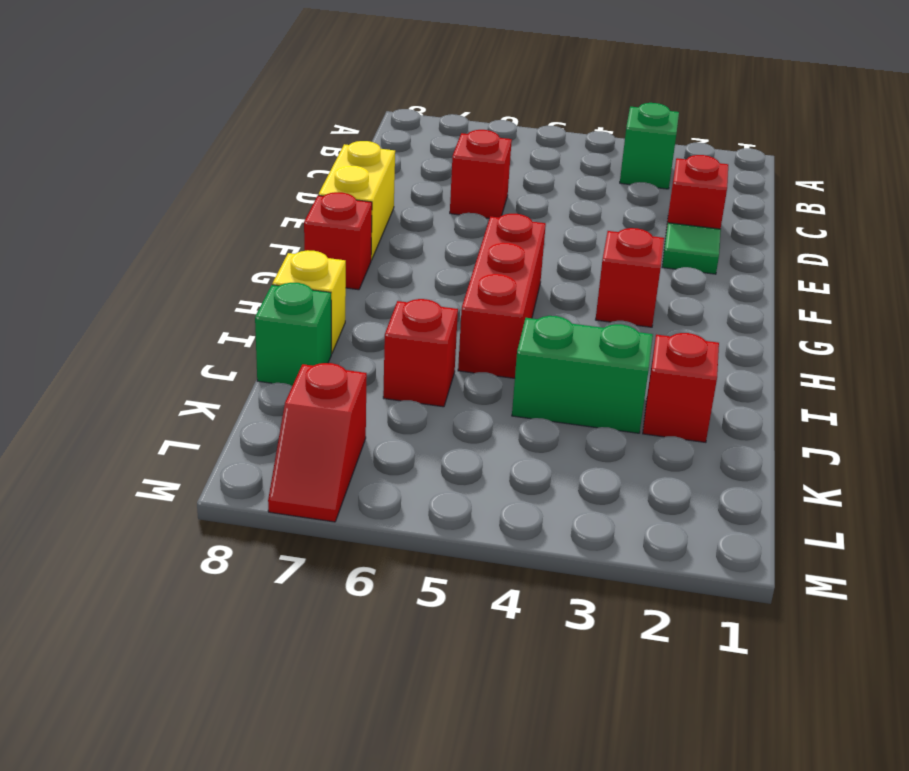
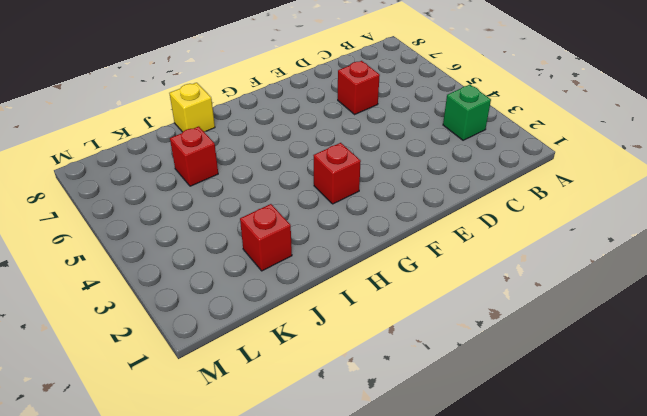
none -> red 1x1 brick [666,155,728,231]
none -> green 1x1 tile [662,223,721,274]
none -> yellow 1x2 brick [318,141,395,260]

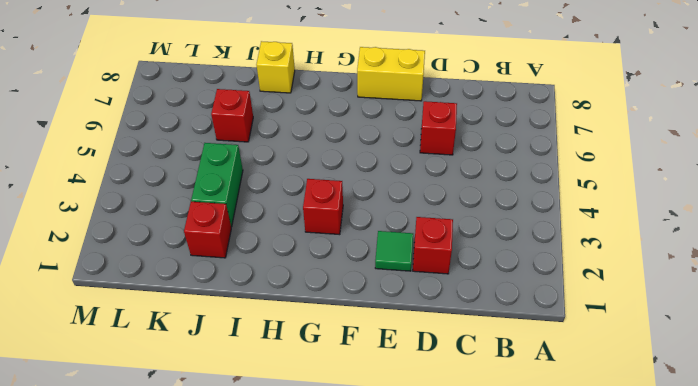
none -> green 1x1 brick [620,103,679,189]
none -> red 1x3 brick [458,214,546,378]
none -> red 1x1 brick [304,192,372,290]

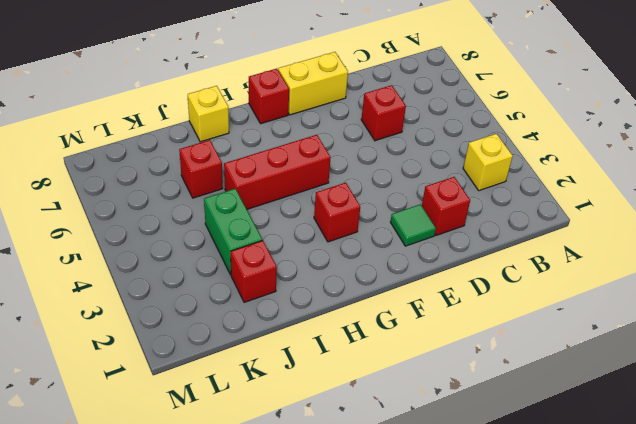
yellow 1x1 brick [463,134,513,191] -> green 1x1 brick [620,103,679,189]
none -> green 1x1 brick [255,283,331,386]
none -> red 1x2 slope [268,363,367,522]

